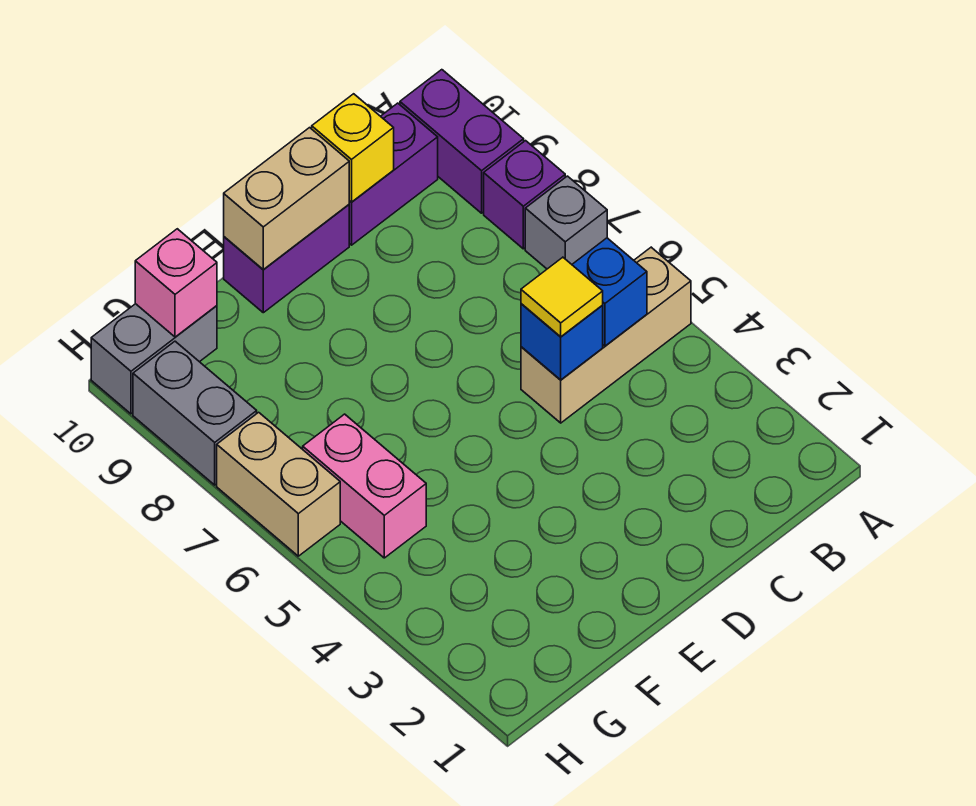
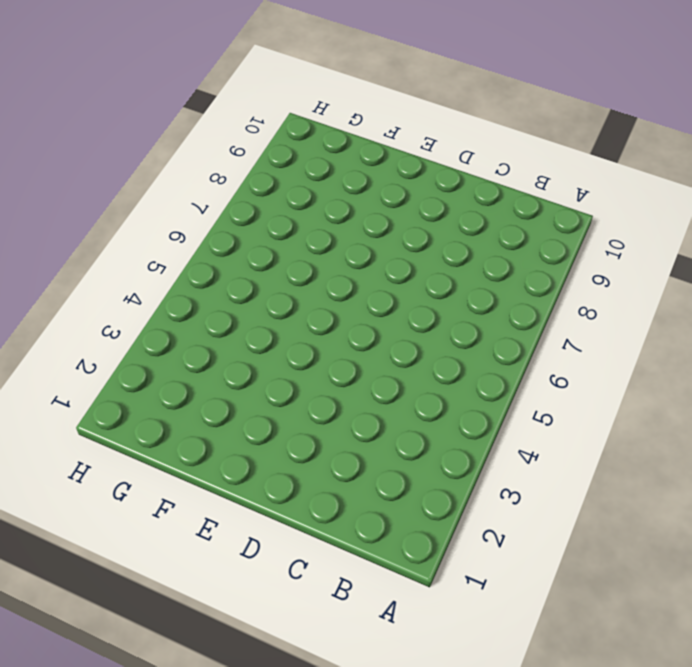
none -> tan 1x3 brick [521,247,691,423]
none -> grey 1x1 brick [525,176,607,269]
none -> purple 1x1 brick [484,141,565,249]

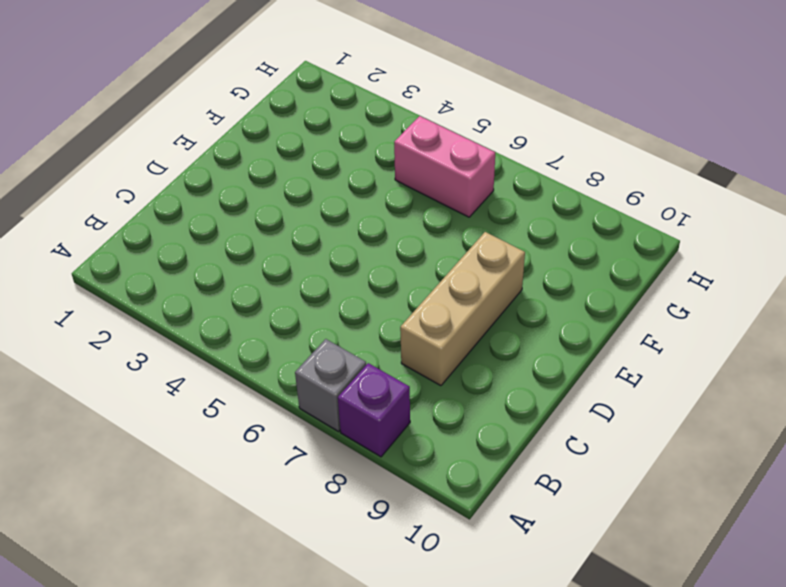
tan 1x3 brick [400,232,525,386] -> tan 1x3 brick moved to [521,247,691,423]
none -> purple 1x2 brick [400,70,524,213]
none -> purple 1x2 brick [349,103,438,245]
none -> purple 1x2 brick [224,205,349,313]

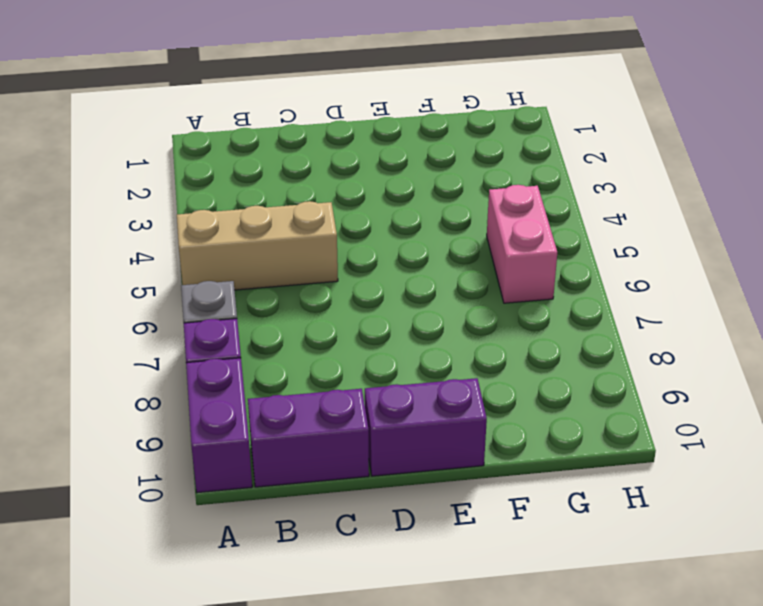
none -> grey 1x2 brick [91,304,217,414]
none -> tan 1x2 brick [217,412,340,556]
none -> grey 1x2 brick [133,341,257,485]

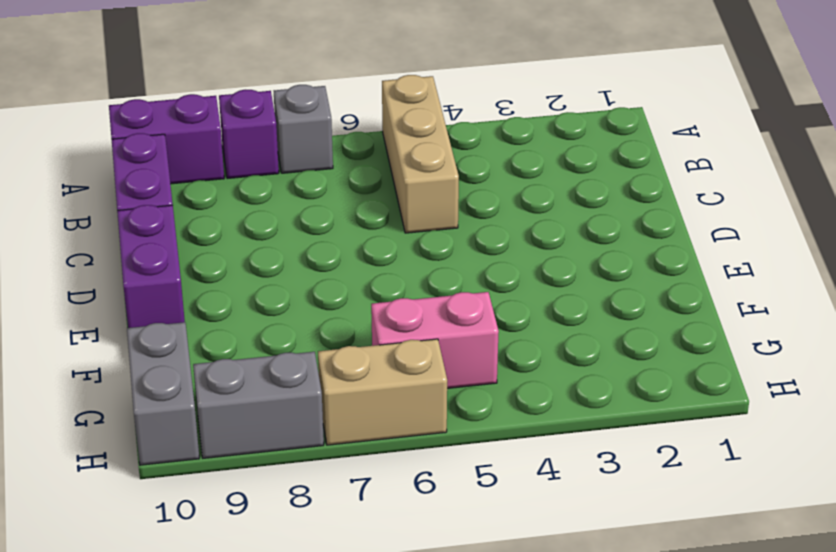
none -> blue 1x1 brick [572,238,647,346]
none -> blue 1x1 brick [521,304,603,380]
none -> yellow 1x1 brick [312,94,394,202]

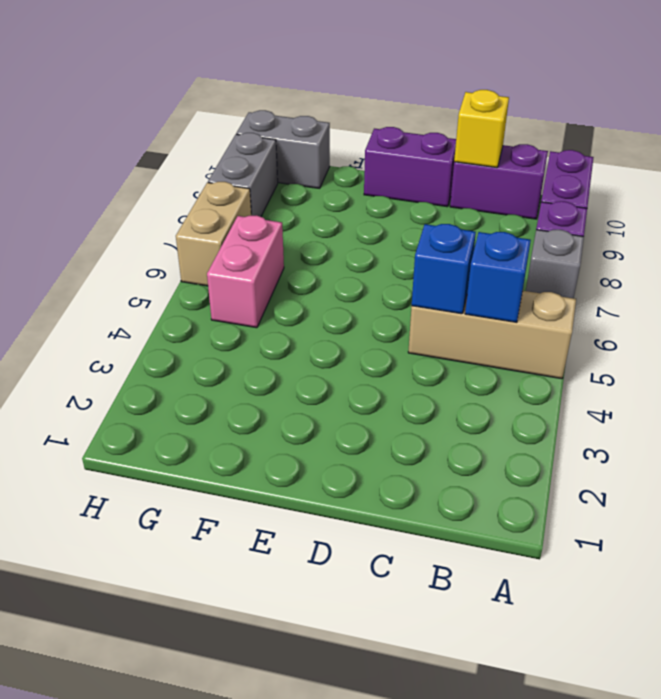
none -> tan 1x2 brick [224,128,349,269]
none -> pink 1x1 brick [135,229,217,337]
none -> yellow 1x1 tile [521,257,603,337]

